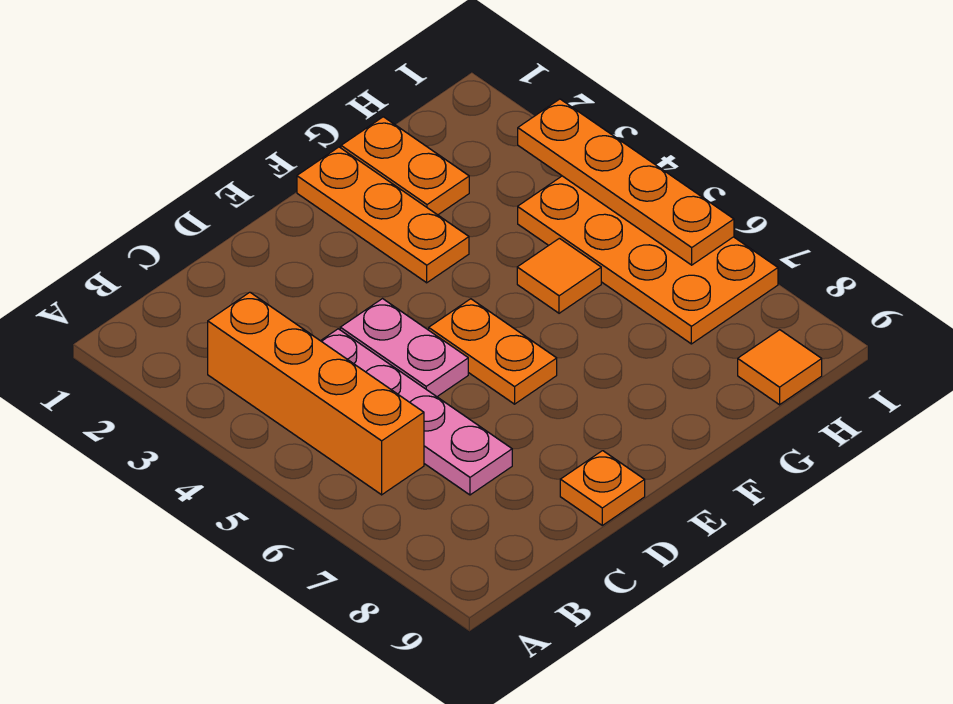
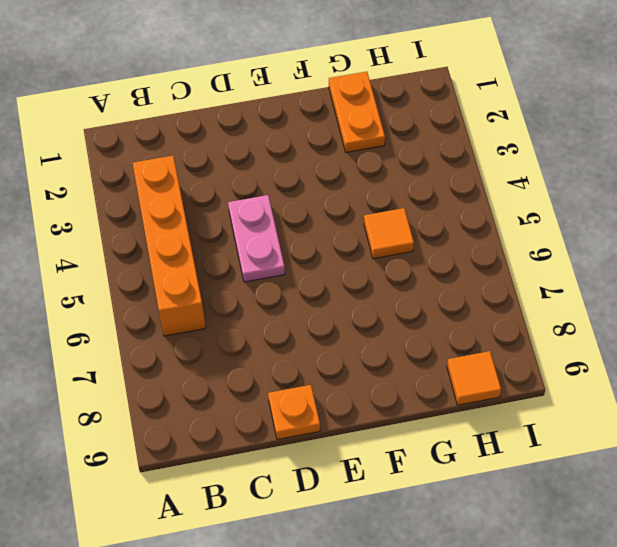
none -> pink 1x4 plate [321,329,512,495]
none -> orange 1x2 plate [429,299,557,404]

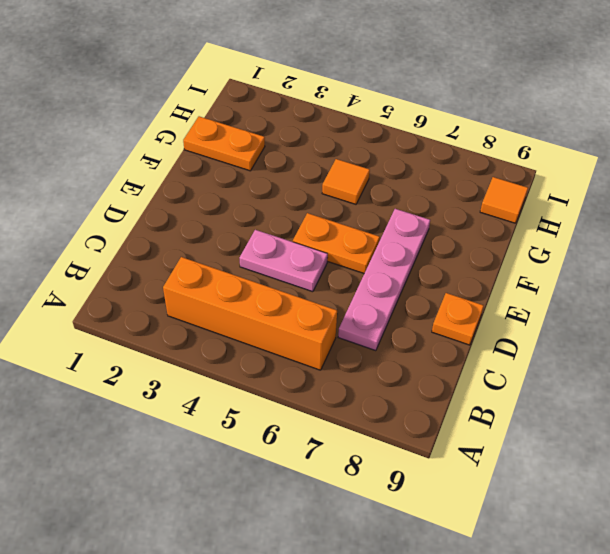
pink 1x4 plate [338,209,430,351] -> pink 1x4 plate turned to [321,329,512,495]
none -> orange 1x3 plate [297,147,469,283]
none -> orange 2x4 plate [518,176,778,344]

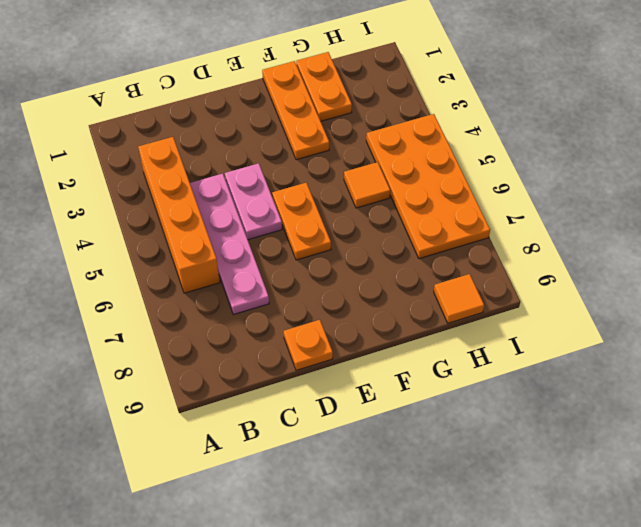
none -> orange 1x4 plate [518,99,734,265]

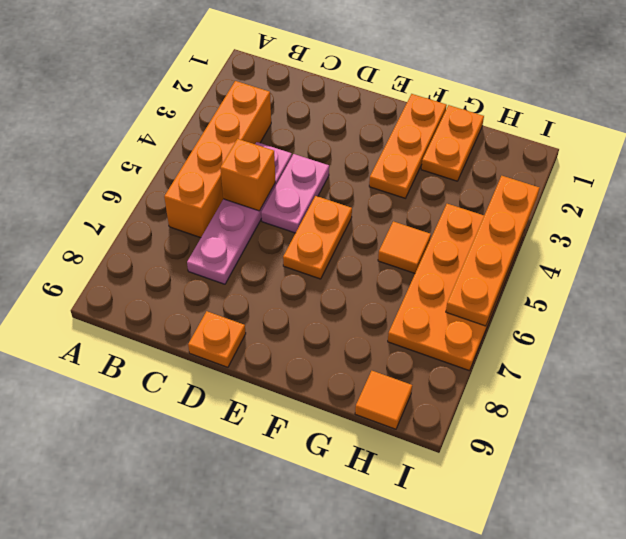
orange 1x1 brick [220,139,275,211] -> none

